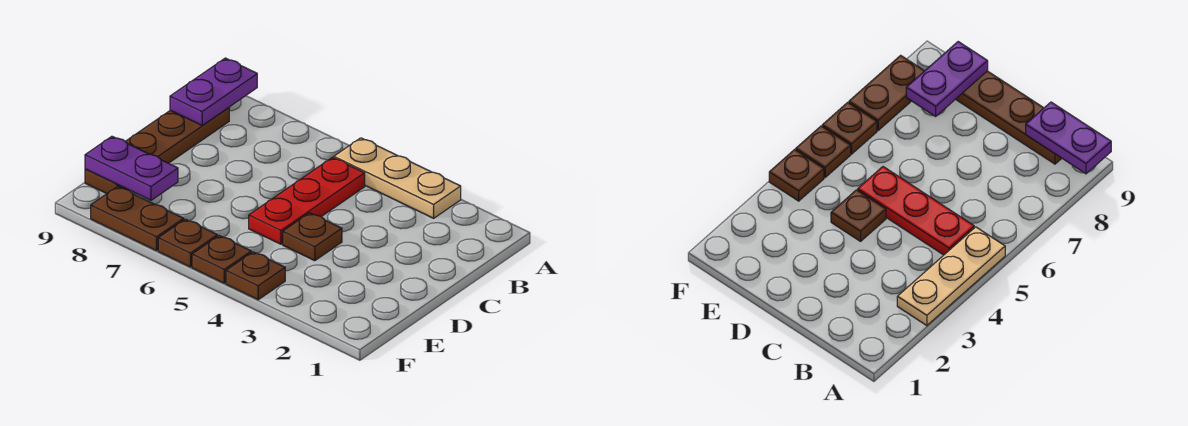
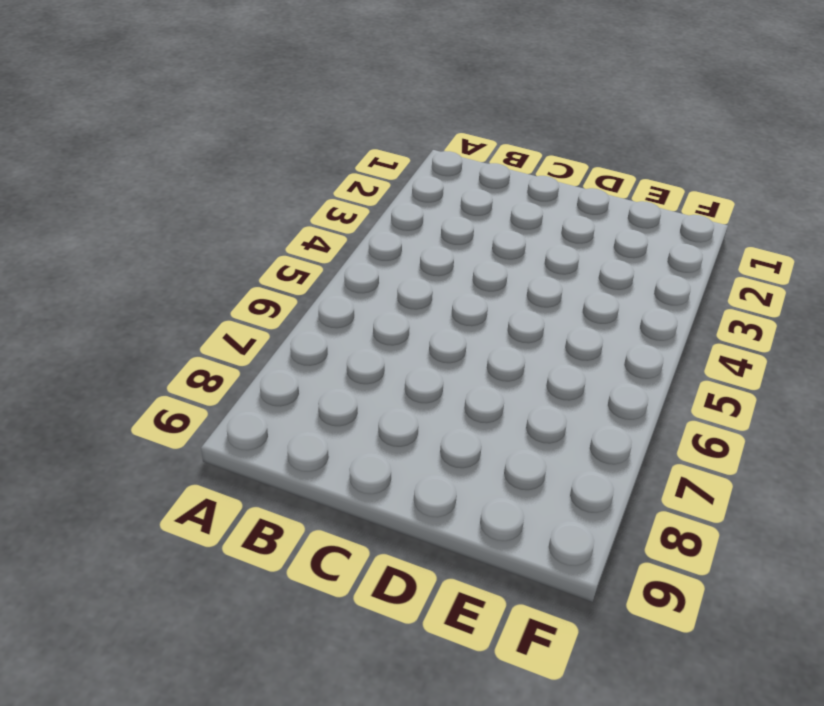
none -> tan 1x3 plate [334,138,461,218]
none -> red 1x3 plate [249,157,365,244]

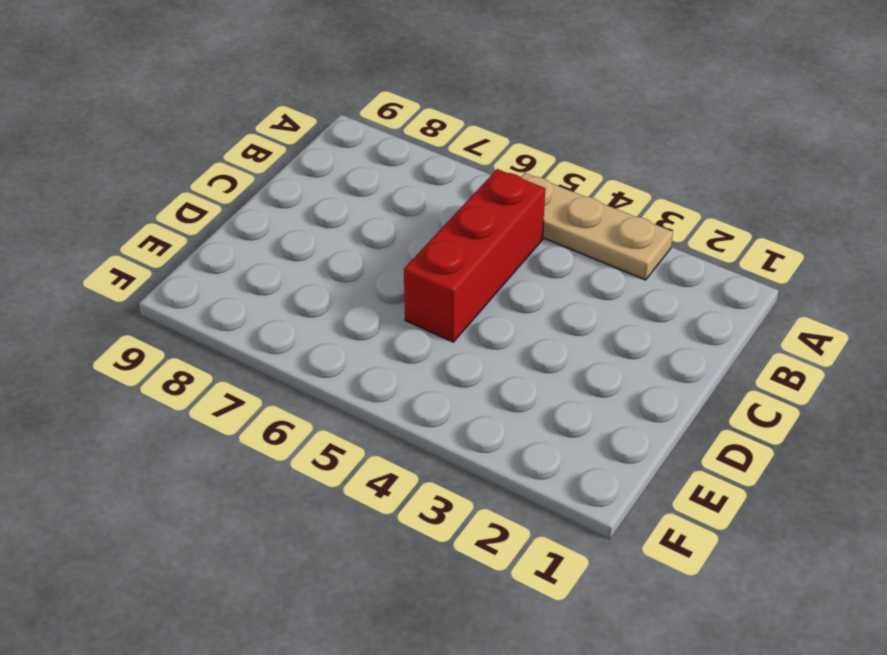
red 1x3 brick [404,169,545,342] -> red 1x3 plate [249,157,365,244]
none -> brown 1x4 plate [85,108,229,194]
none -> brown 1x1 plate [283,213,342,261]

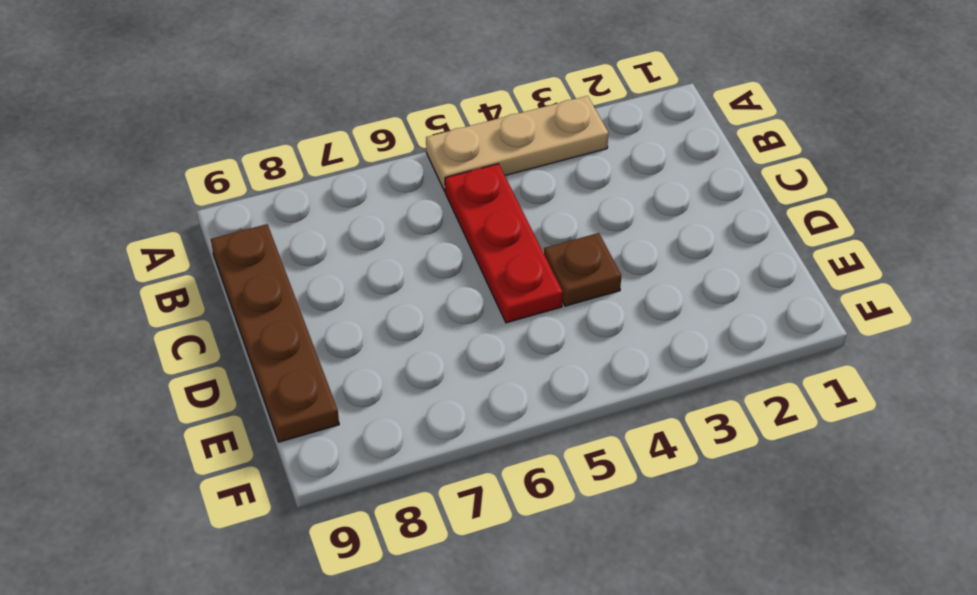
none -> brown 1x1 plate [226,252,285,300]
none -> brown 1x1 plate [192,236,251,283]

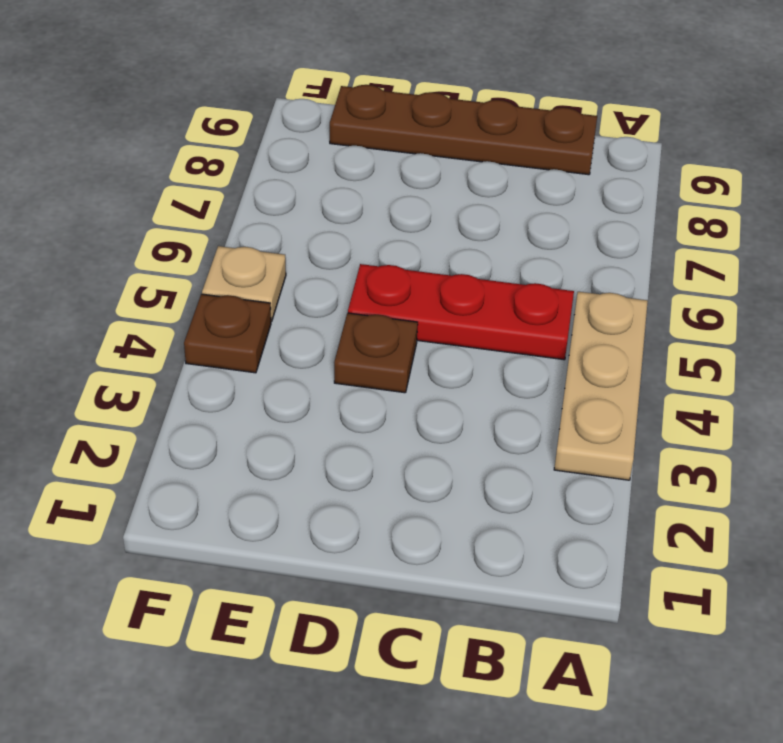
tan 1x1 plate [202,246,286,322] -> brown 1x1 plate [192,236,251,283]
none -> brown 1x1 plate [158,219,217,267]
none -> brown 1x2 plate [91,186,184,251]

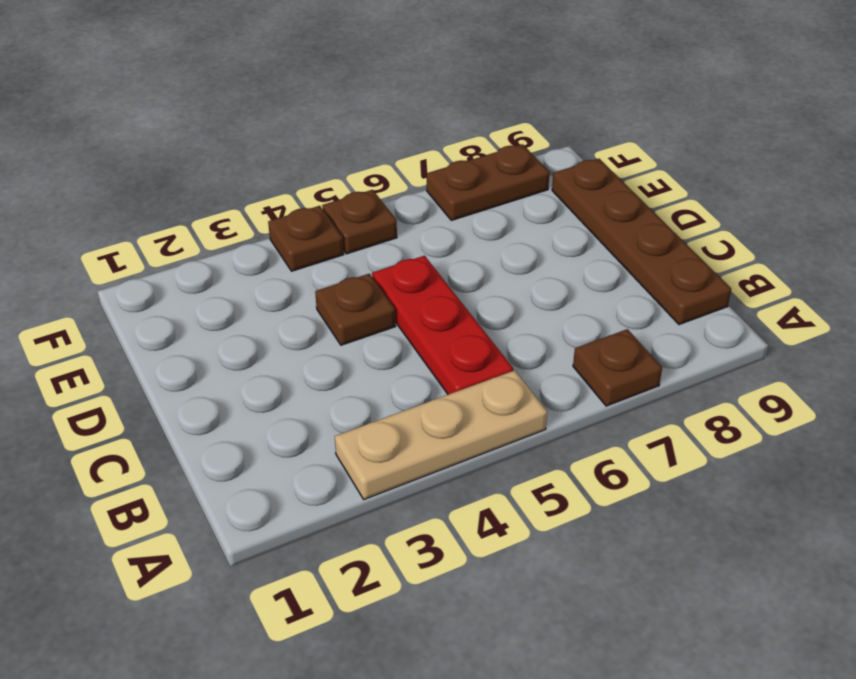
brown 1x1 plate [573,329,662,406] -> brown 1x1 plate moved to [158,219,217,267]
none -> purple 1x2 plate [170,58,257,125]
none -> purple 1x2 plate [85,136,178,200]

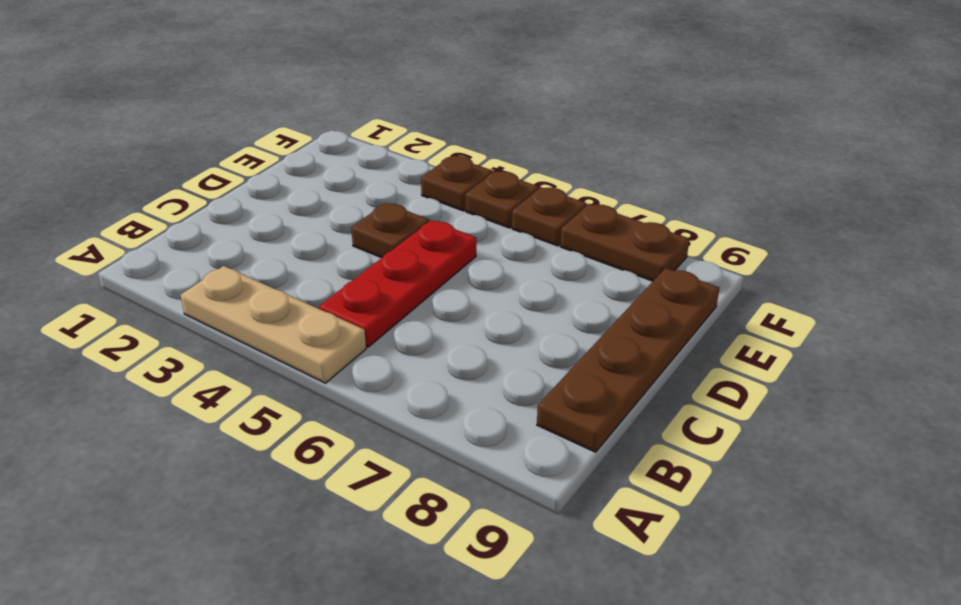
none -> purple 1x2 plate [170,58,257,125]
none -> purple 1x2 plate [85,136,178,200]

